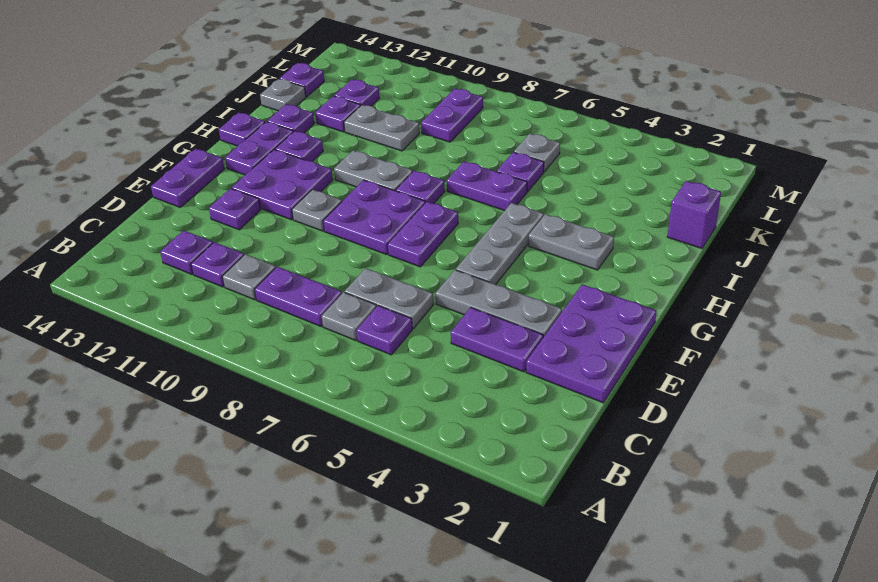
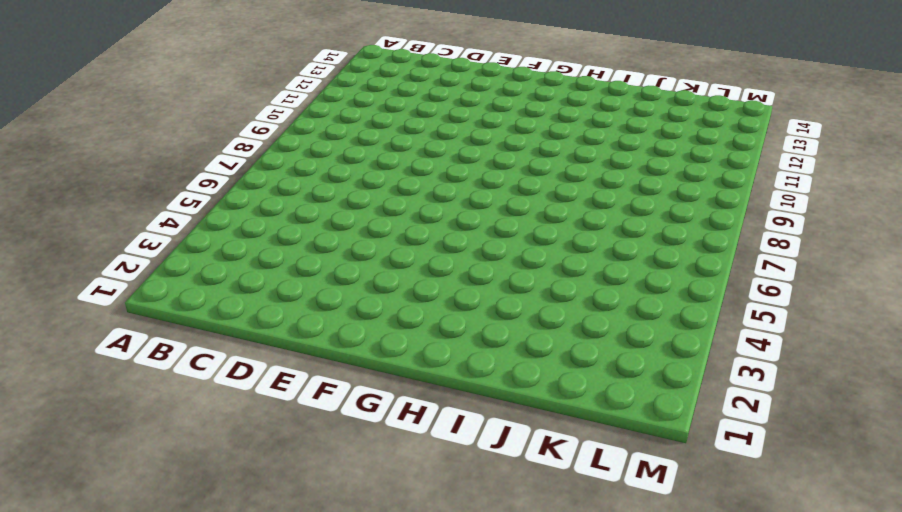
none -> purple 1x1 plate [356,306,412,355]
none -> grey 1x1 plate [322,292,376,341]
none -> purple 1x2 plate [255,266,342,326]
none -> grey 1x1 plate [222,254,276,300]

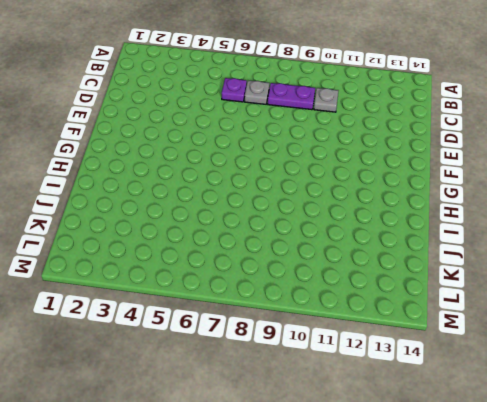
none -> purple 1x1 plate [191,242,244,287]
none -> purple 1x1 plate [160,231,213,274]
none -> purple 2x3 plate [526,284,656,403]
none -> purple 1x2 plate [451,307,543,372]

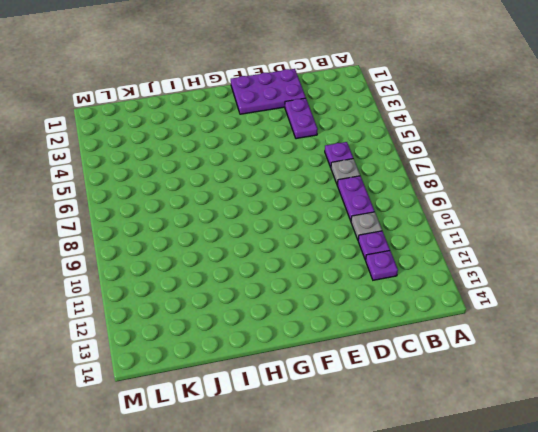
none -> grey 1x2 plate [345,268,433,328]
none -> grey 1x3 plate [436,270,562,337]
none -> purple 1x1 plate [209,188,261,230]
none -> purple 1x2 plate [151,149,224,207]

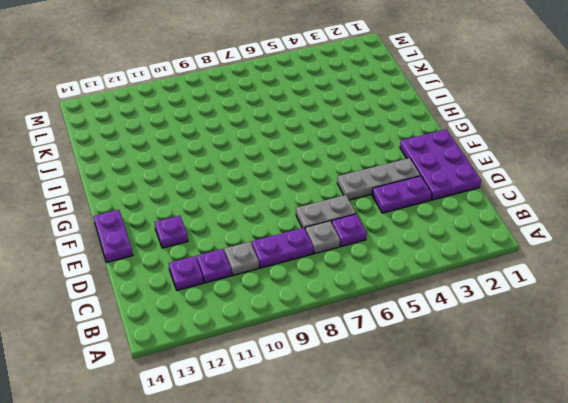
none -> grey 1x3 plate [456,203,544,284]
none -> purple 1x2 plate [388,202,458,267]
none -> purple 2x2 plate [323,180,425,255]
none -> grey 1x1 plate [292,190,342,231]

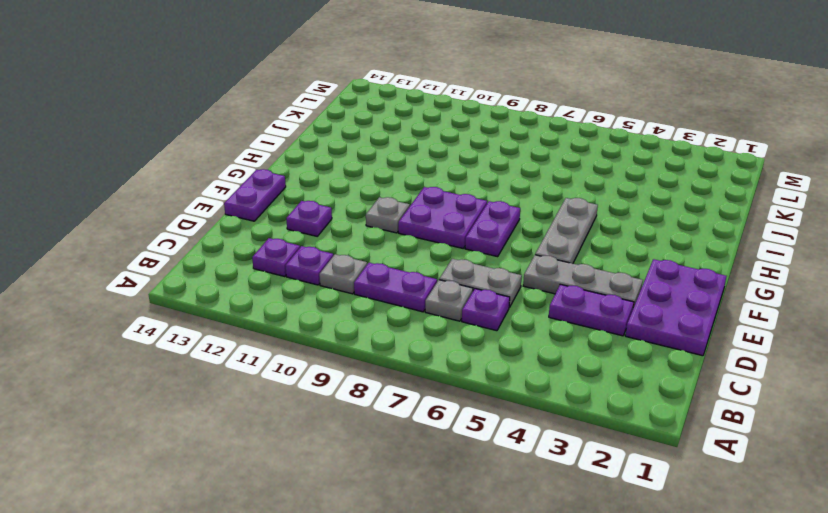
none -> purple 2x2 plate [232,150,333,220]
none -> purple 1x2 plate [225,122,293,175]
none -> grey 1x2 plate [528,214,614,270]
none -> purple 1x1 plate [396,171,445,203]

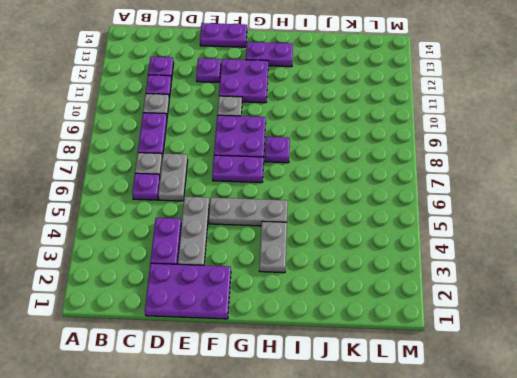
none -> grey 1x2 plate [334,150,413,191]
none -> purple 1x1 plate [275,131,323,161]
none -> purple 1x1 plate [219,113,265,146]
none -> purple 1x2 plate [447,161,527,211]

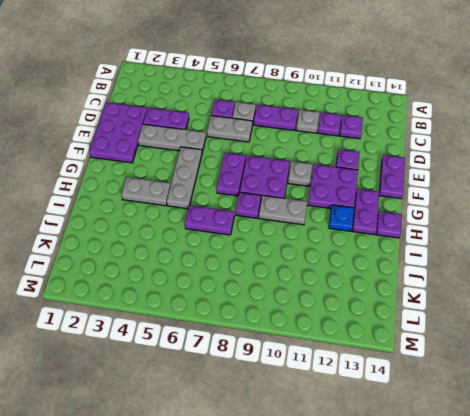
blue 1x1 plate [329,205,354,231] -> purple 1x1 plate [275,131,323,161]
none -> purple 1x1 plate [267,104,314,133]
none -> purple 1x1 brick [667,181,721,248]
none -> purple 1x1 plate [497,152,544,192]
none -> grey 1x2 plate [344,105,419,151]

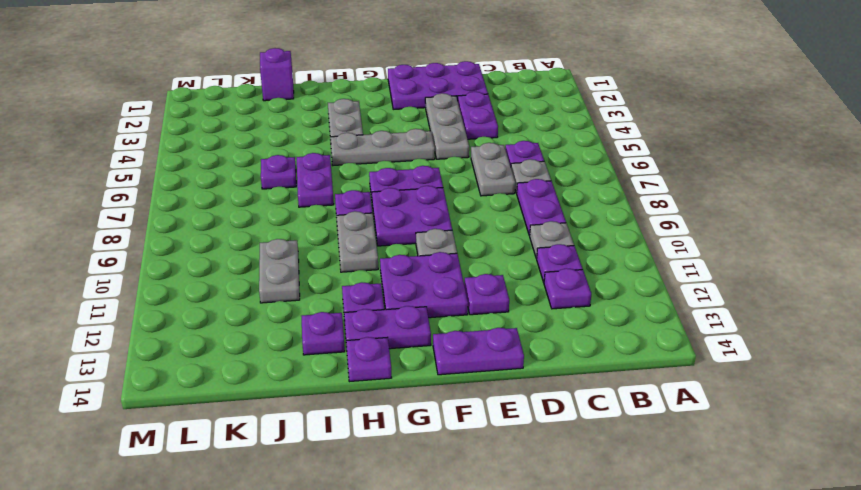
none -> purple 1x1 plate [315,96,361,132]
none -> grey 1x1 plate [260,79,306,111]
none -> grey 1x1 plate [514,134,560,172]
none -> purple 1x2 plate [421,89,483,142]

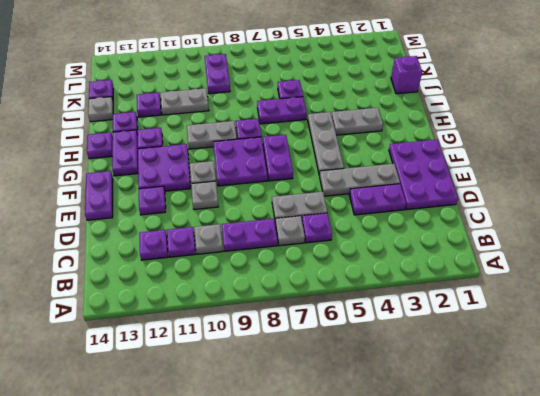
grey 1x1 plate [191,181,218,210] -> grey 1x1 plate moved to [514,134,560,172]
none -> purple 1x1 plate [334,79,379,106]

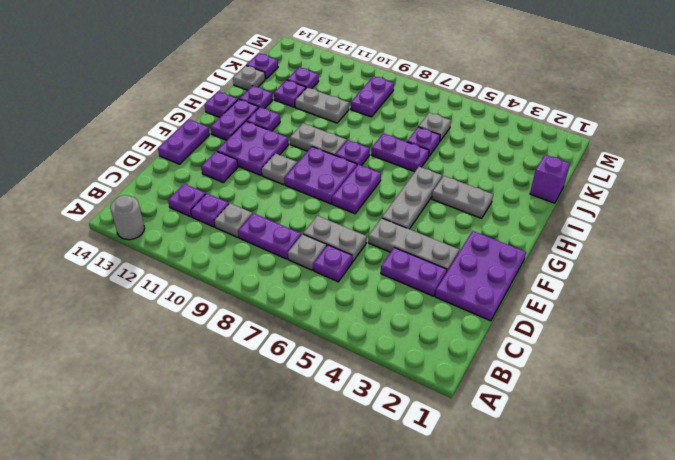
grey 1x1 round brick [110,195,145,240] -> none

